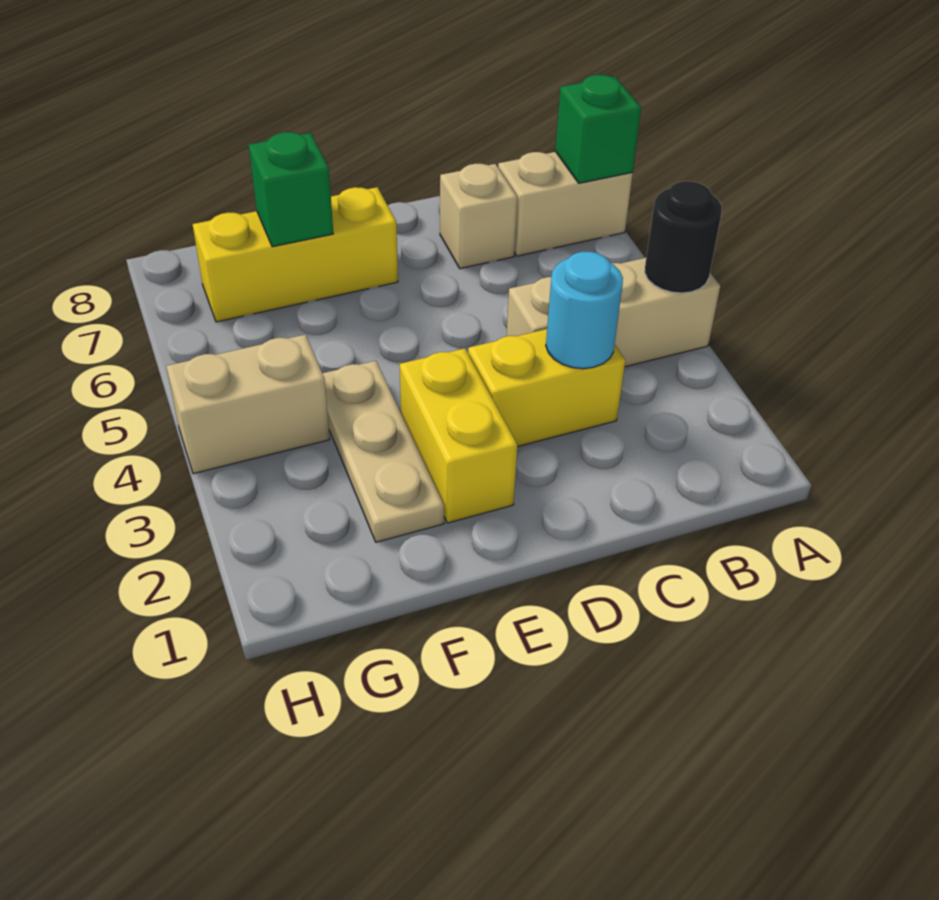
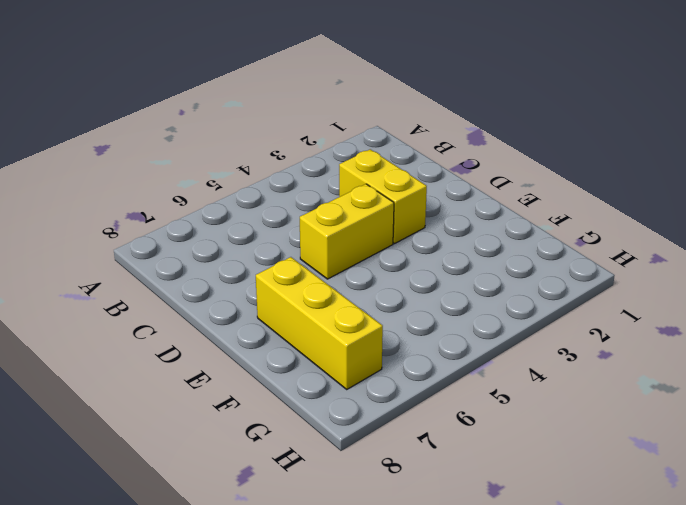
yellow 1x2 brick [300,184,394,279] -> yellow 1x2 brick moved to [400,348,517,523]
none -> tan 1x3 brick [507,258,720,367]
none -> tan 1x2 brick [498,152,633,256]
none -> tan 1x1 brick [440,164,517,269]

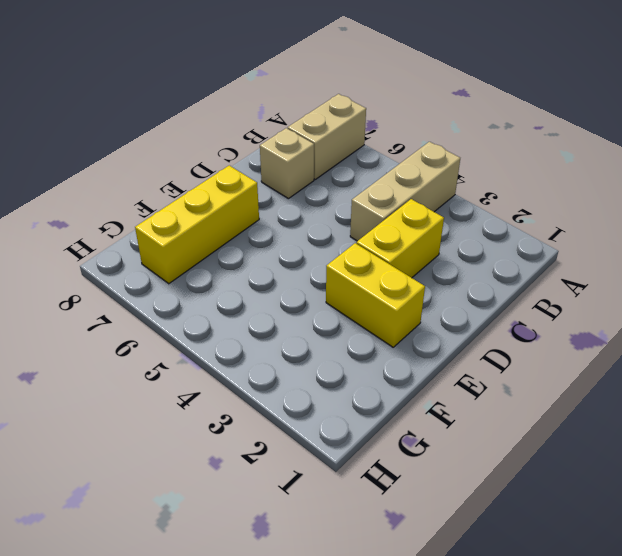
none -> tan 1x3 plate [322,361,444,542]
none -> tan 1x2 brick [166,334,330,474]
none -> black 1x1 round brick [645,181,722,293]

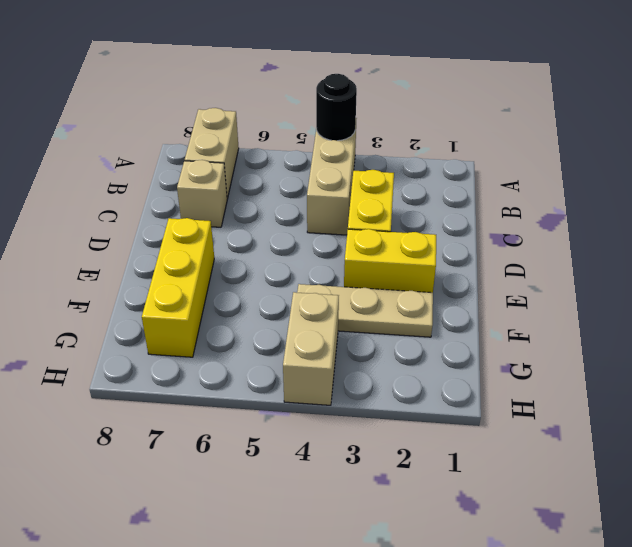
none -> green 1x1 brick [555,75,641,183]
none -> cyan 1x1 round brick [546,252,623,369]
none -> green 1x1 brick [249,132,333,247]

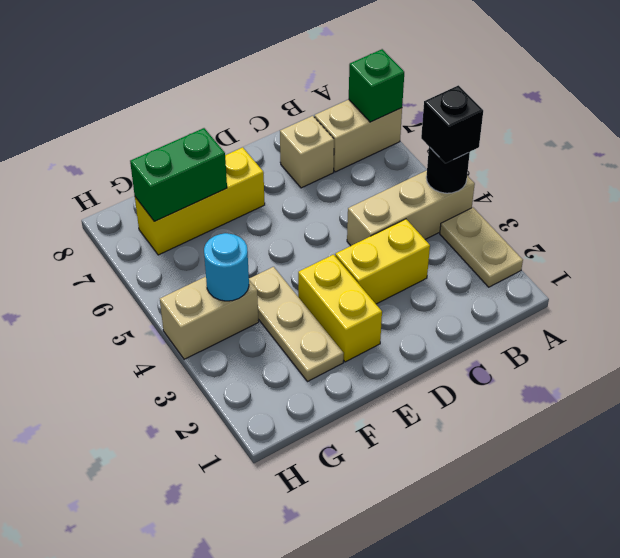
tan 1x2 plate [440,208,523,287] -> none
black 1x1 brick [421,85,483,163] -> none
green 1x2 brick [130,128,227,221] -> green 1x1 brick [249,132,333,247]
cyan 1x1 round brick [204,233,249,301] -> cyan 1x1 round brick moved to [546,252,623,369]

